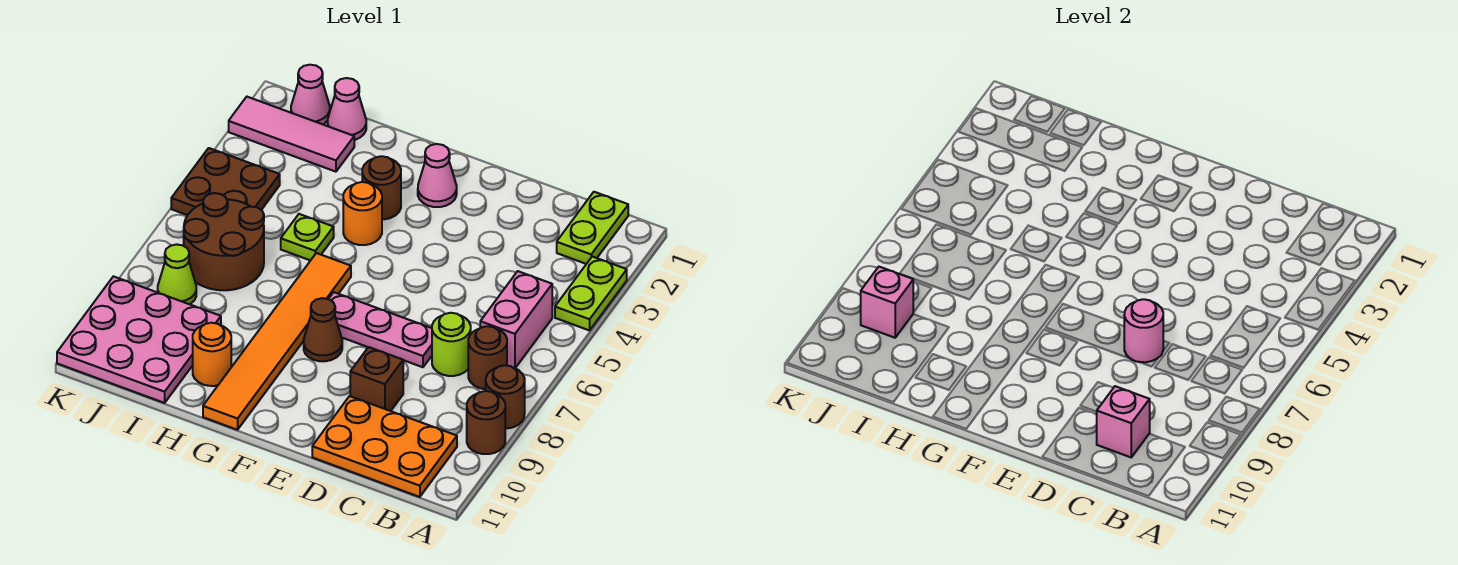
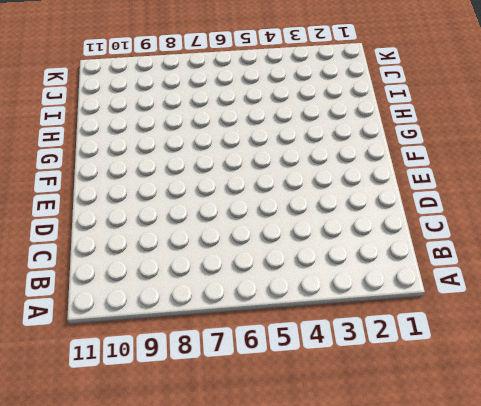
none -> lime 1x2 plate [555,257,627,330]
none -> brown 1x1 round brick [486,365,525,428]
none -> brown 1x1 round brick [467,391,505,454]

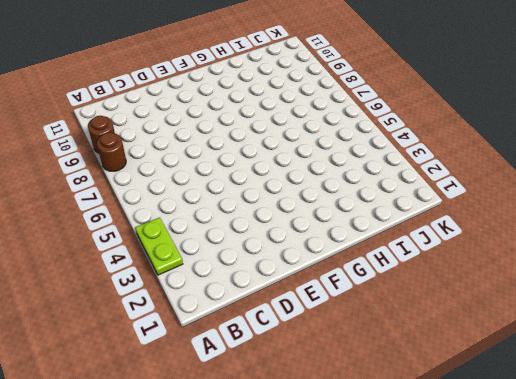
none -> lime 1x2 plate [557,192,628,264]
none -> pink 1x2 brick [480,271,552,368]
none -> brown 1x1 round brick [468,326,507,389]

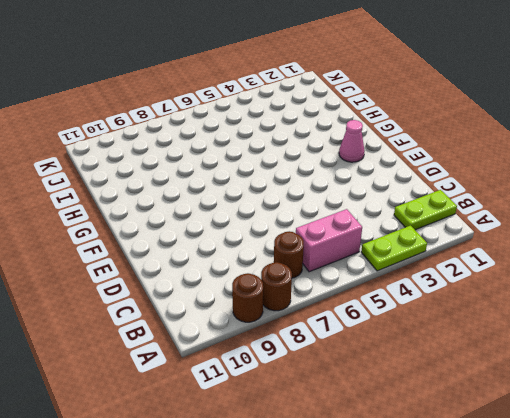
none -> orange 2x3 plate [312,396,457,497]
none -> lime 1x1 round brick [432,313,471,376]
none -> pink 1x3 plate [329,292,432,367]

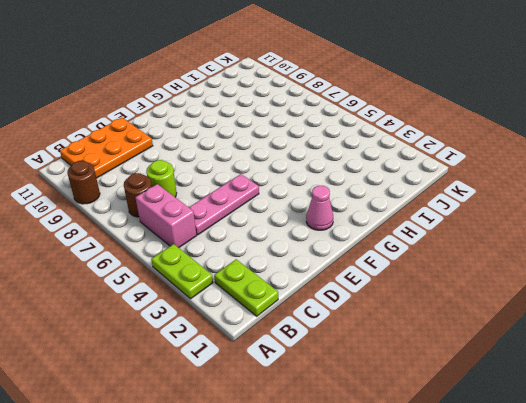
pink 1x3 plate [189,174,259,235] -> pink 1x3 plate moved to [329,292,432,367]
none -> brown 1x1 round brick [486,365,525,428]
none -> brown 1x1 brick [350,347,403,411]
none -> brown 1x1 cone [304,298,342,361]

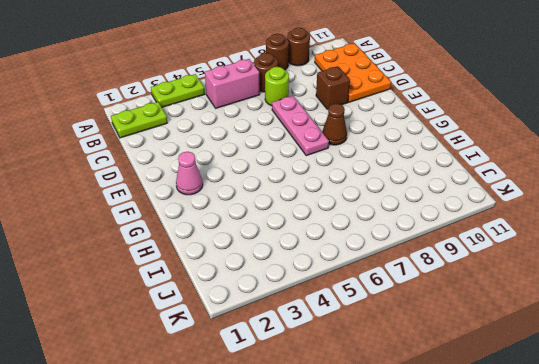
none -> brown 1x1 round brick [362,156,401,219]
none -> orange 1x1 round brick [343,182,382,245]
none -> orange 1x6 tile [203,253,351,430]

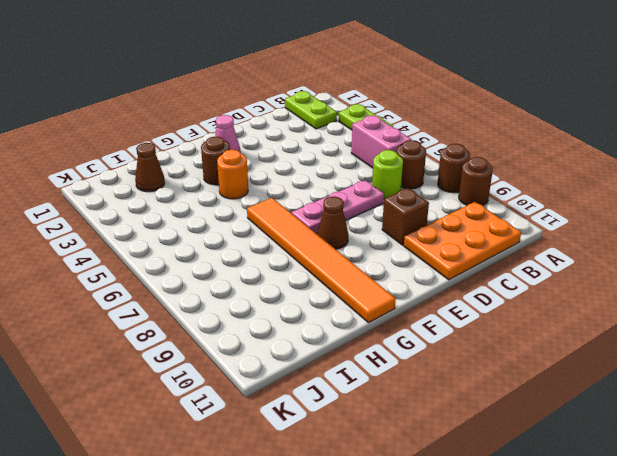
brown 1x1 cone [135,143,165,192] -> pink 1x3 tile [229,97,354,172]
none -> lime 1x1 plate [281,214,334,261]
none -> orange 1x1 round brick [193,323,231,386]
none -> pink 1x1 cone [328,78,366,140]

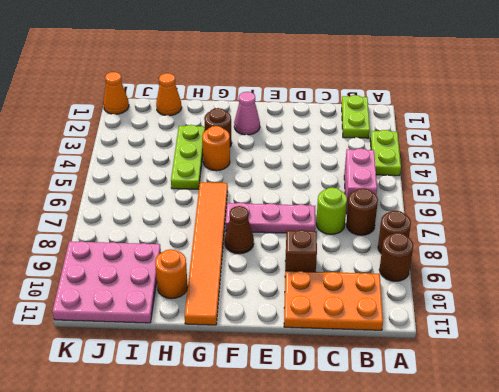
lime 1x3 plate [171,125,205,189] -> lime 1x1 plate [281,214,334,261]
orange 1x1 cone [156,73,182,116] -> pink 1x1 cone [328,78,366,140]
orange 1x1 cone [103,72,129,114] -> none
none -> pink 1x3 tile [229,97,354,172]
none -> brown 2x2 round brick [184,193,264,290]
none -> pink 1x1 cone [291,65,330,124]

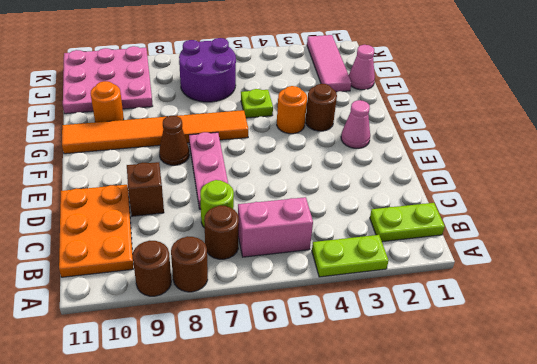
purple 2x2 round brick [179,38,236,102] -> brown 2x2 round brick [184,193,264,290]
none -> pink 1x1 cone [291,65,330,124]
none -> brown 2x2 plate [171,148,280,215]
none -> lime 1x1 cone [158,244,196,304]

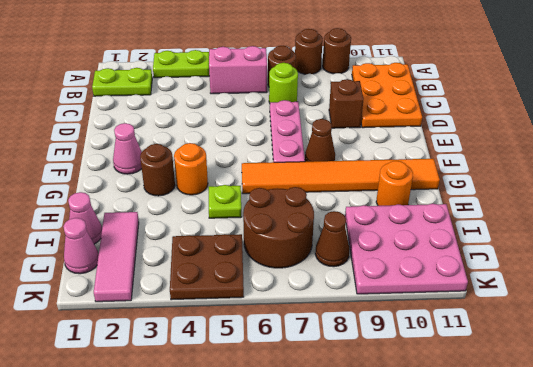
brown 1x1 cone [315,211,350,267] -> lime 1x1 cone [158,244,196,304]
none -> pink 1x1 brick [1097,386,1150,457]
none -> pink 1x1 round brick [1124,299,1163,362]
none -> pink 1x1 brick [861,267,914,338]

